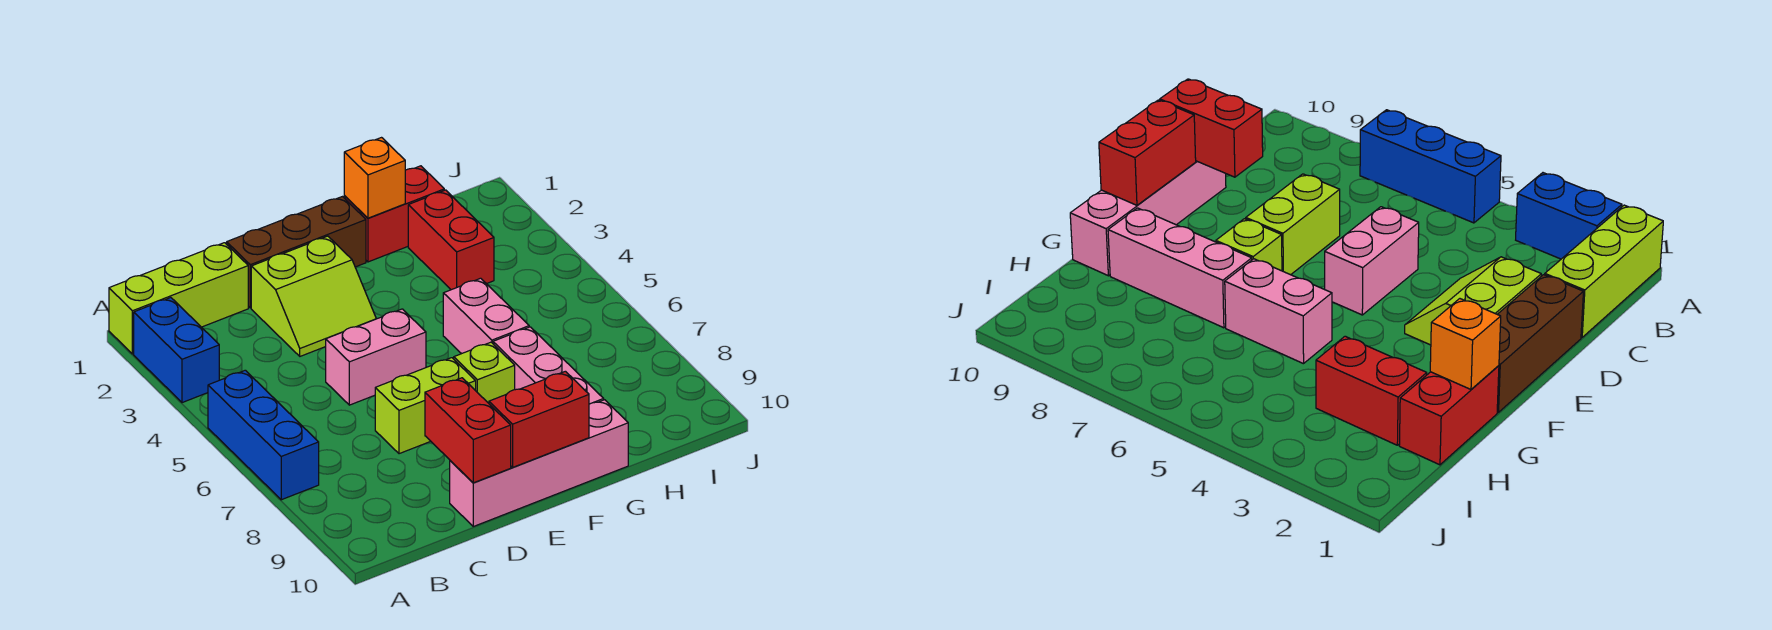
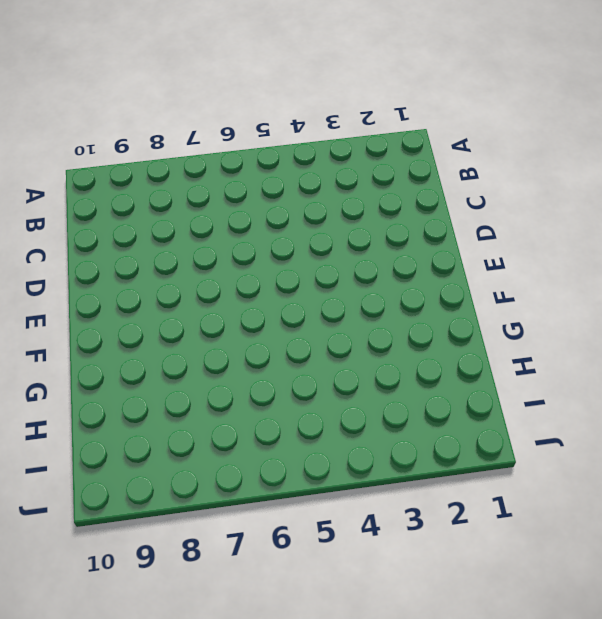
none -> lime 1x3 brick [109,243,248,354]
none -> blue 1x2 brick [134,298,219,403]
none -> blue 1x3 brick [208,370,319,500]

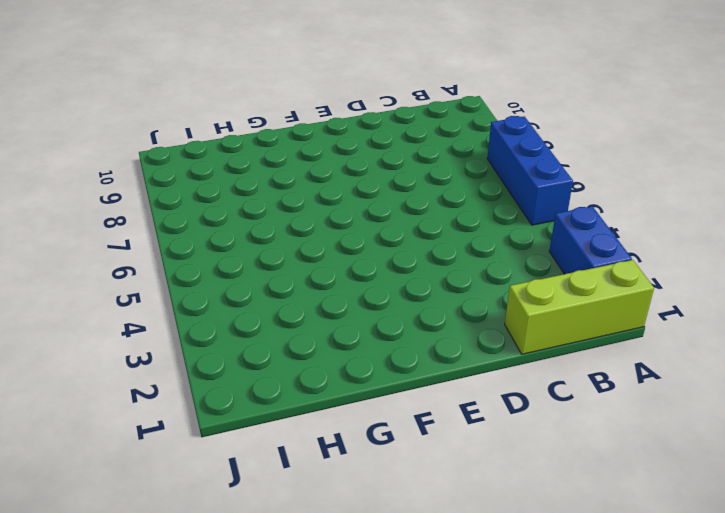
none -> brown 1x3 brick [227,197,366,308]
none -> lime 2x2 slope [251,236,376,356]
none -> pink 1x2 brick [326,309,426,405]

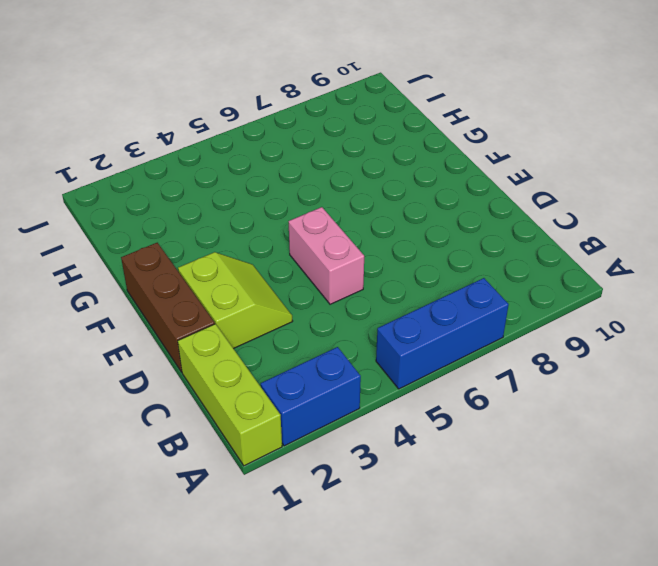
none -> lime 1x2 brick [375,358,476,454]
none -> pink 1x4 brick [450,400,628,526]
none -> lime 1x1 brick [454,342,515,403]

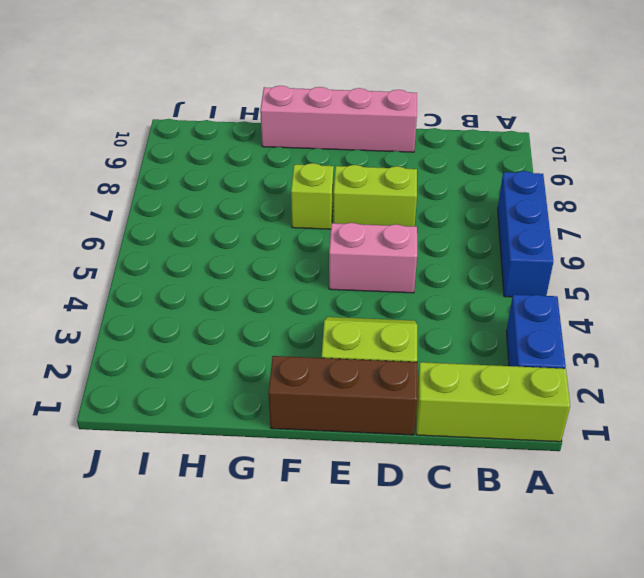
none -> red 1x2 brick [344,166,444,262]
none -> pink 1x2 brick [443,278,529,354]
none -> pink 1x3 brick [493,327,604,404]

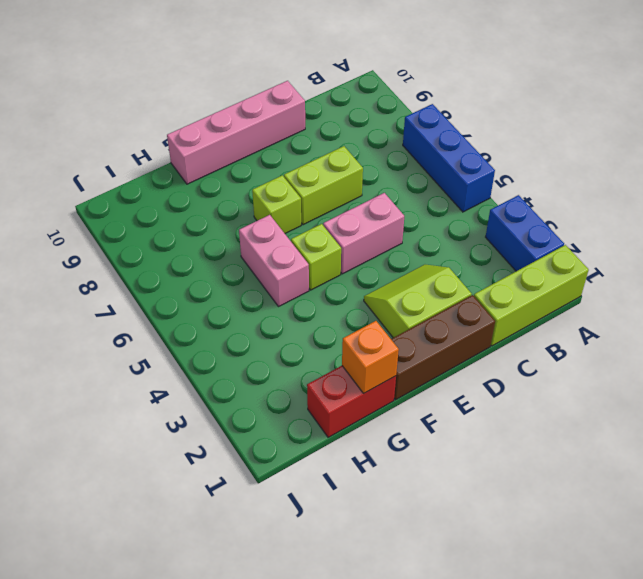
lime 1x1 brick [291,224,341,290] -> none
none -> pink 1x3 brick [493,327,604,404]
none -> red 1x2 brick [408,190,494,290]
none -> red 1x2 brick [425,378,511,483]

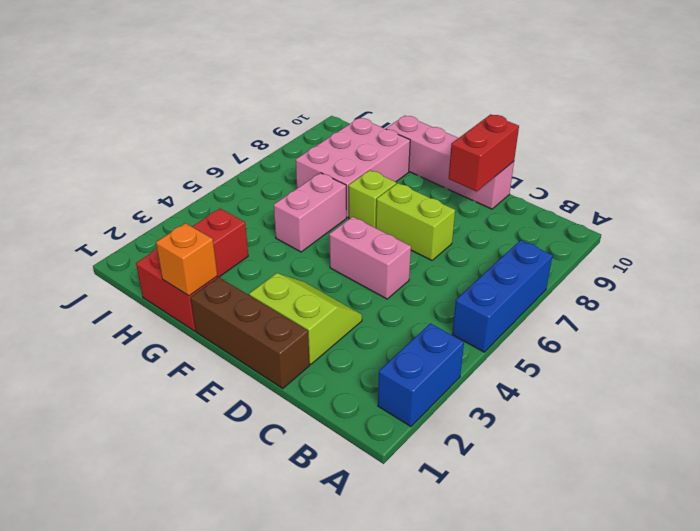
pink 2x3 brick [296,118,410,218] -> pink 1x3 brick [493,327,604,404]
none -> lime 1x3 brick [109,243,248,354]
none -> red 1x2 brick [489,371,589,467]

